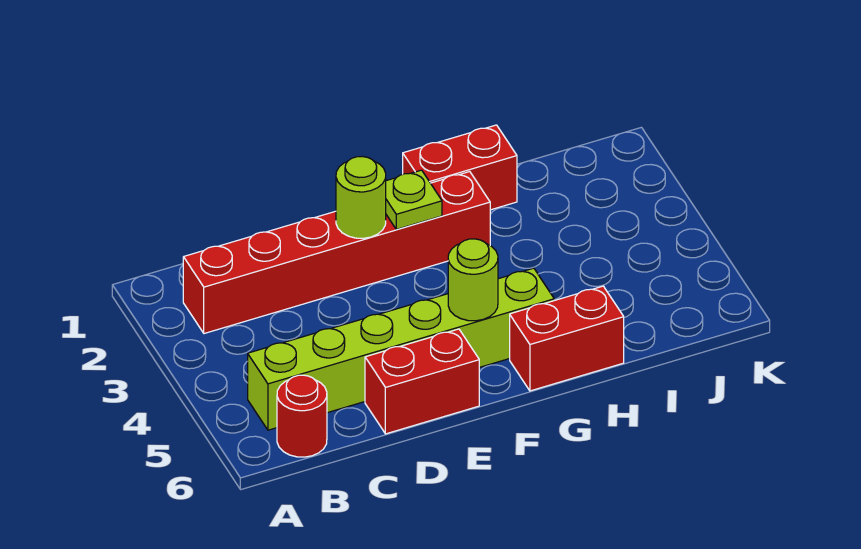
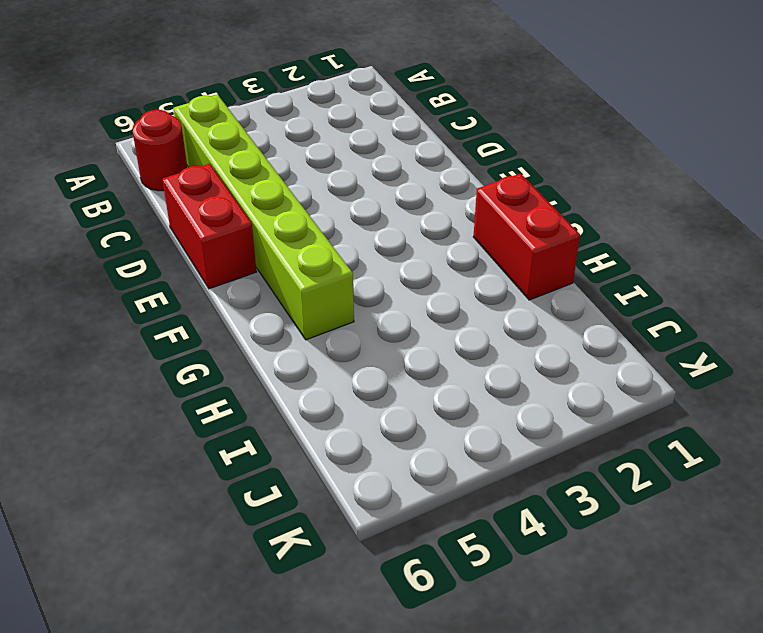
none -> red 1x6 brick [183,172,490,334]
none -> red 1x2 brick [510,286,624,391]

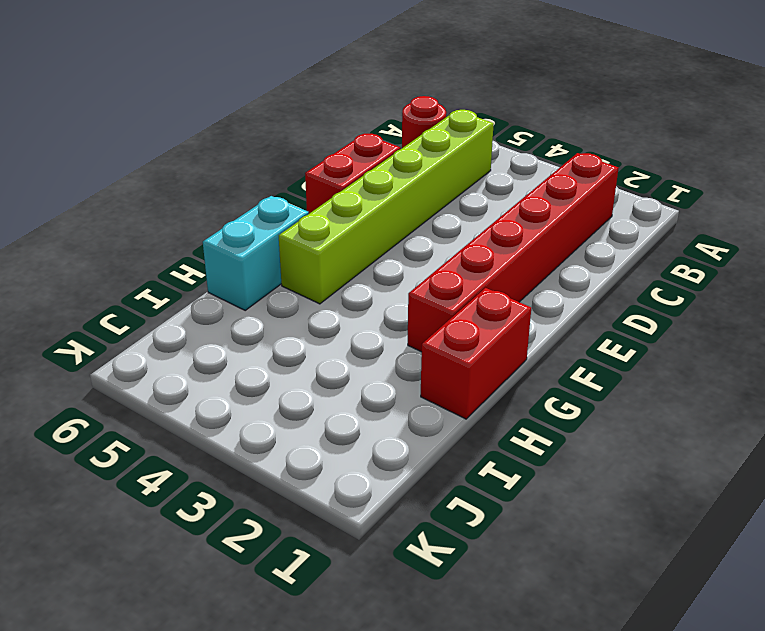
cyan 1x2 brick [203,196,309,310] -> red 1x2 brick [510,286,624,391]
none -> lime 1x1 round brick [336,157,386,238]
none -> lime 1x1 plate [386,170,442,229]

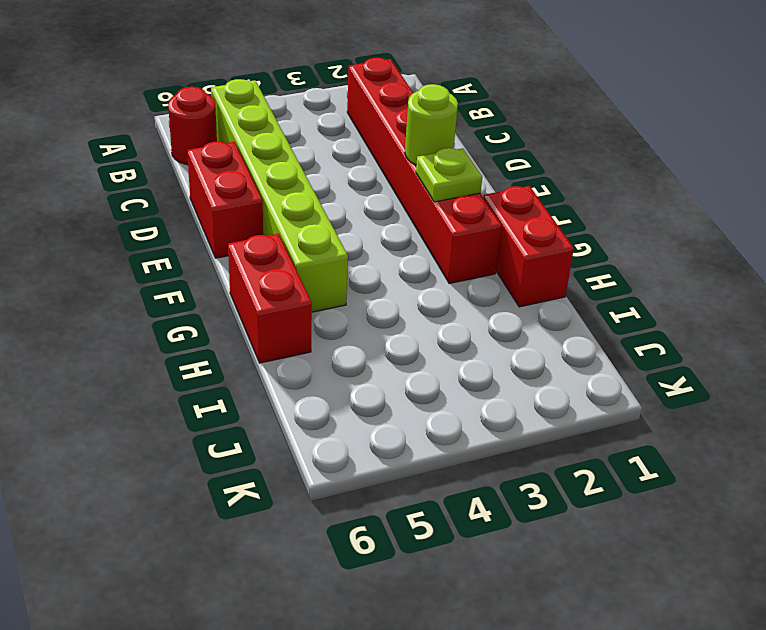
none -> lime 1x1 round brick [448,239,498,321]

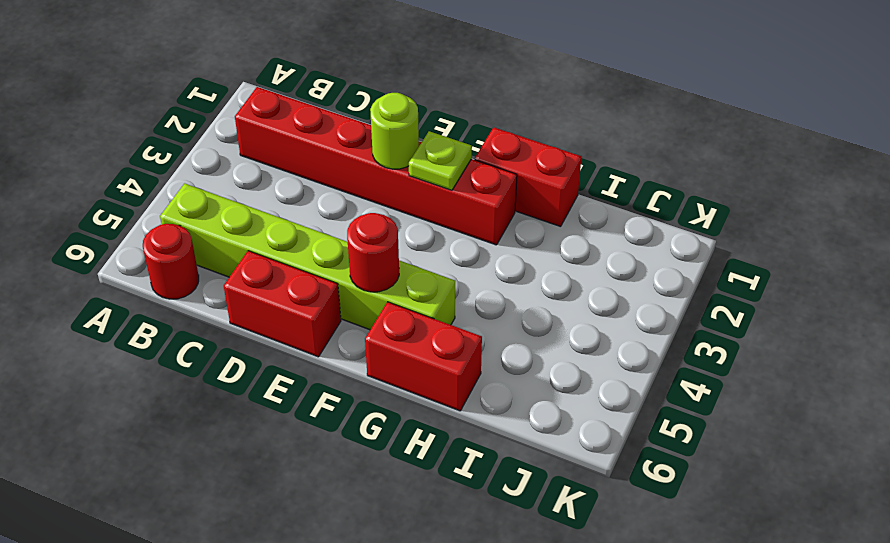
red 1x1 round brick [347,213,399,292] -> lime 1x1 round brick [448,239,498,321]

